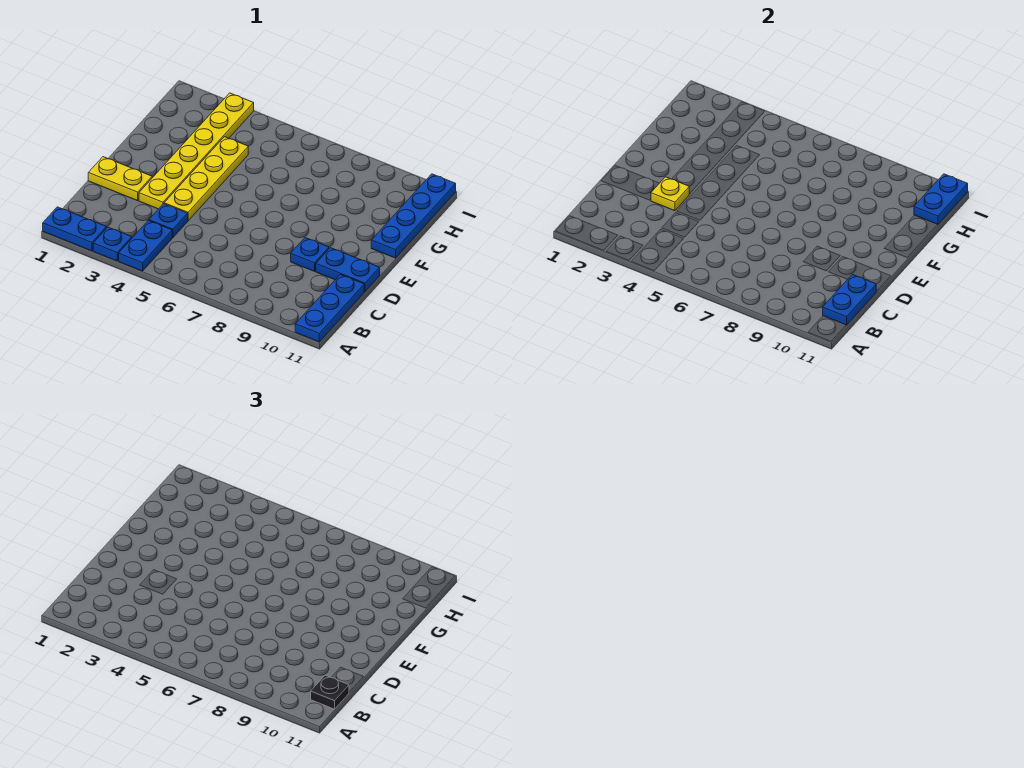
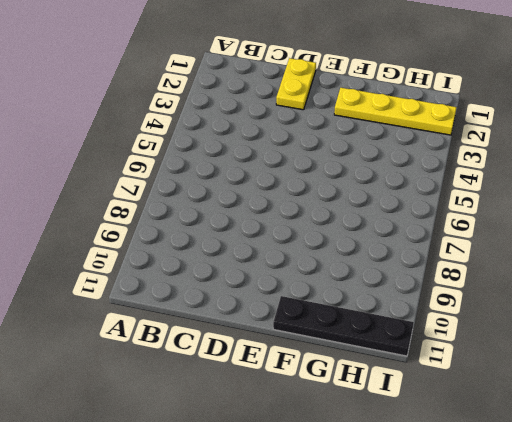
yellow 1x4 plate [334,88,457,135] -> yellow 1x4 plate moved to [164,137,248,221]
black 1x4 plate [273,296,414,356] -> blue 1x4 plate [371,174,456,258]
none -> blue 1x2 plate [43,207,107,251]
none -> blue 1x1 plate [93,227,132,261]
none -> blue 1x2 plate [119,220,172,271]

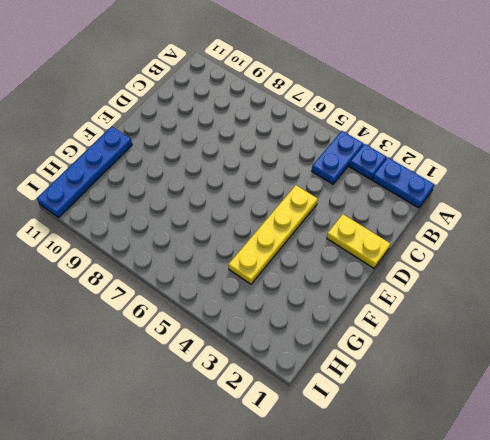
none -> blue 1x3 plate [295,275,364,342]
none -> blue 1x1 plate [149,204,188,238]
none -> yellow 1x6 plate [139,93,254,209]

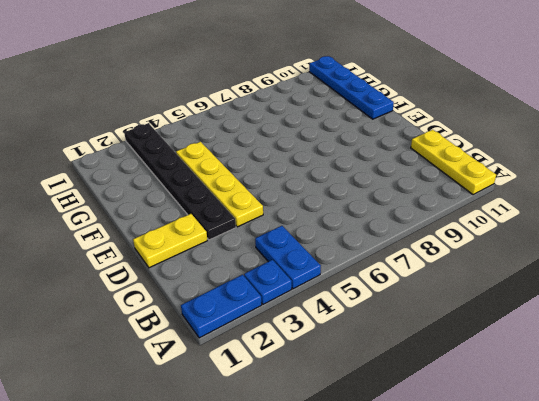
yellow 1x3 plate [411,130,496,195] -> blue 1x3 plate [295,275,364,342]
black 1x6 plate [124,123,236,240] -> yellow 1x6 plate [139,93,254,209]
none -> blue 1x1 plate [149,204,188,238]
none -> blue 1x1 plate [291,238,329,271]
none -> blue 1x2 plate [316,248,380,292]

